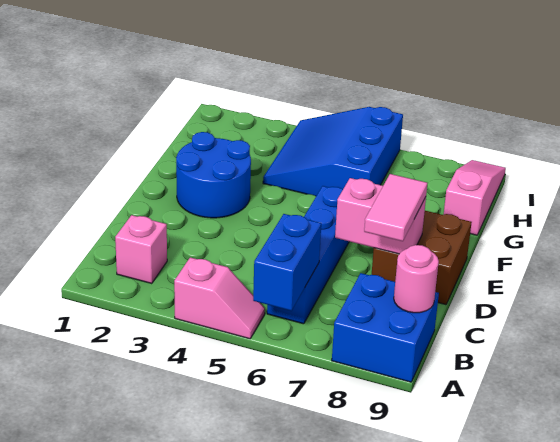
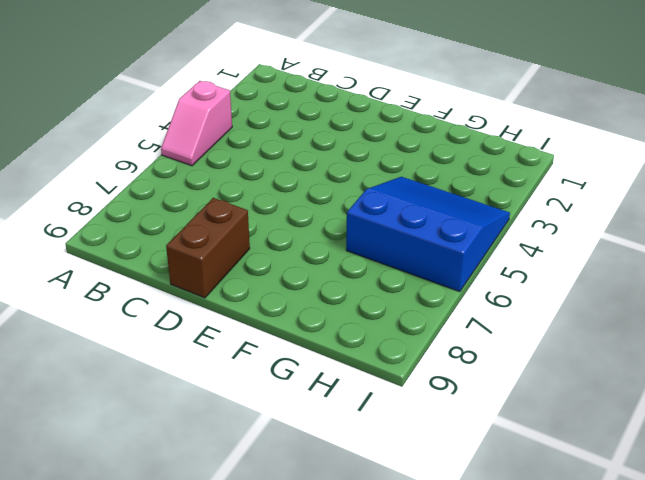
brown 1x2 brick [166,198,250,298] -> brown 2x2 brick [372,211,472,305]
none -> blue 2x2 brick [332,273,439,382]
none -> pink 1x1 brick [115,215,167,284]
none -> blue 1x4 brick [267,186,349,324]

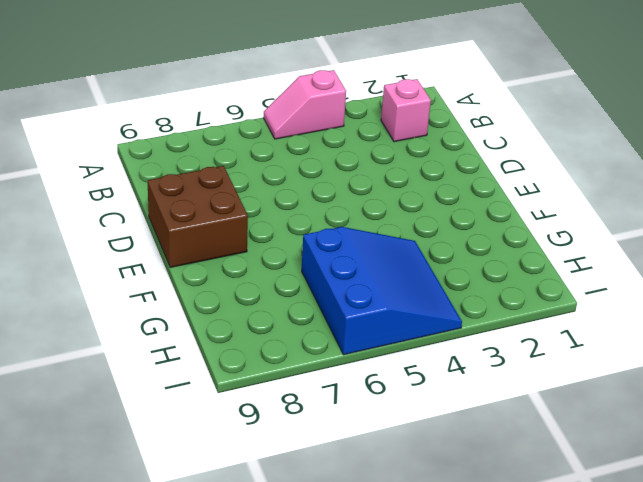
none -> blue 2x2 brick [332,273,439,382]
none -> blue 1x4 brick [267,186,349,324]
none -> blue 2x2 round brick [176,132,251,218]

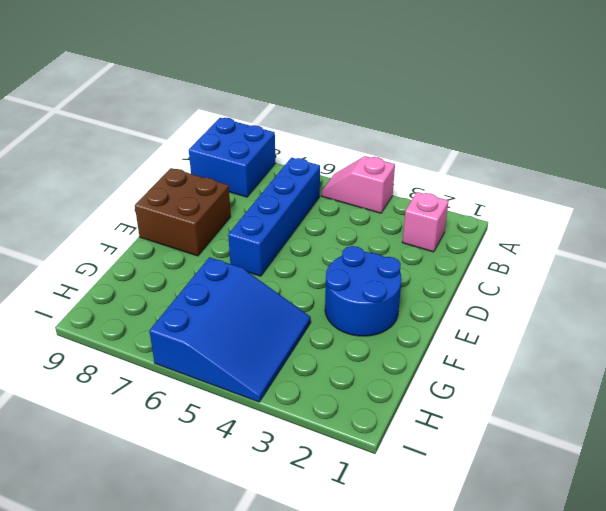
none -> pink 1x3 slope [443,160,506,235]
none -> blue 1x2 brick [253,214,321,311]
none -> pink 1x1 round brick [394,245,439,313]

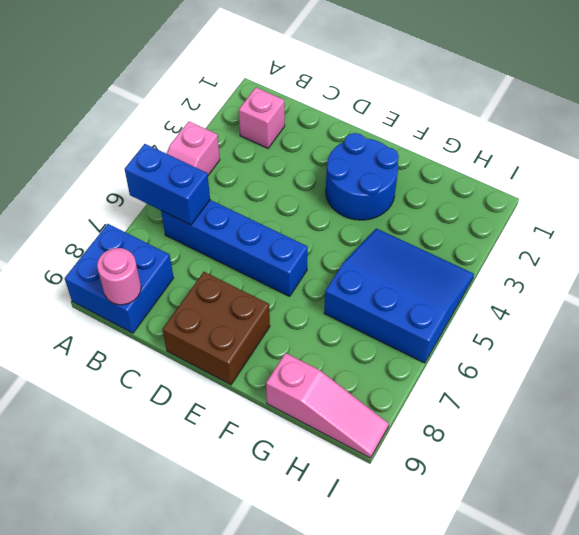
none -> pink 1x2 brick [335,178,426,254]
none -> pink 1x2 tile [364,174,428,241]

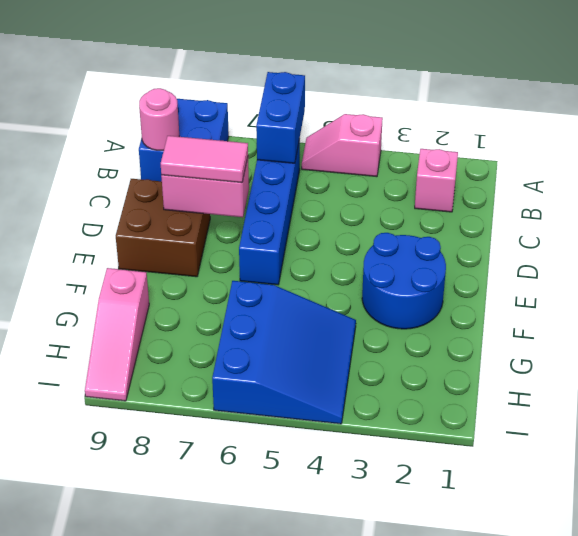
pink 1x2 tile [161,136,248,183] -> pink 1x2 tile turned to [364,174,428,241]

